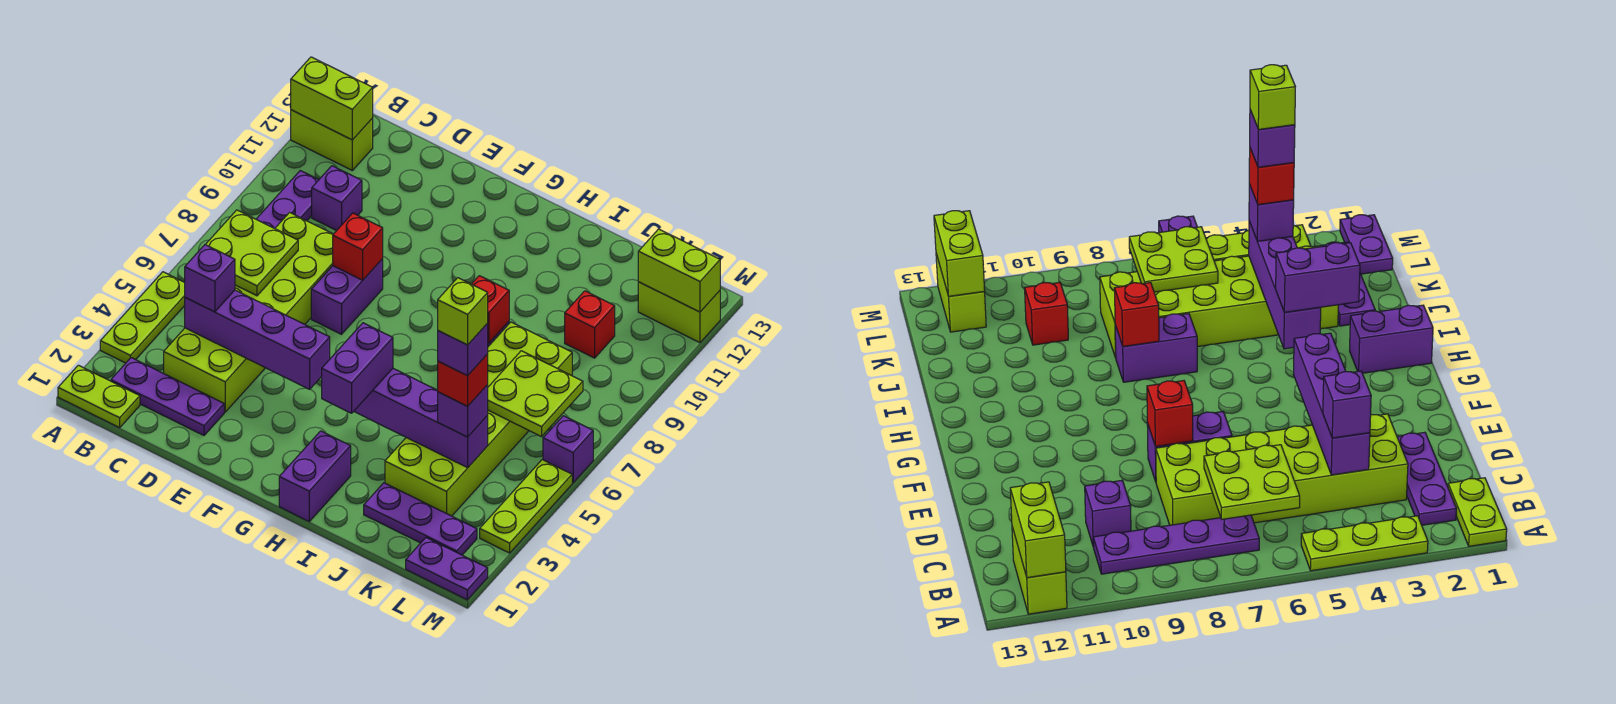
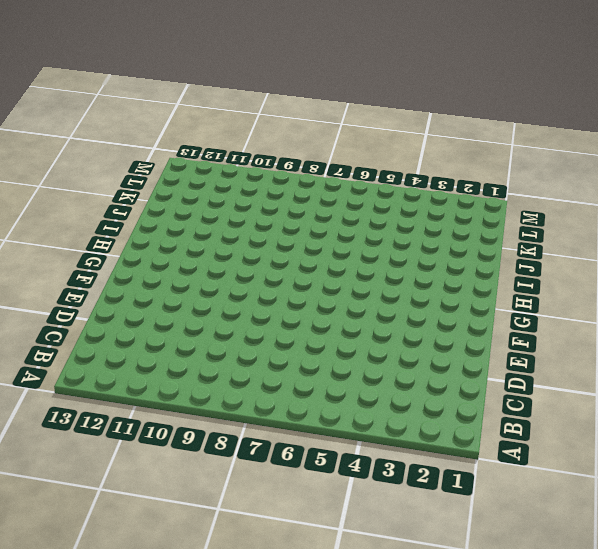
none -> lime 1x2 plate [58,365,140,428]
none -> lime 1x3 plate [100,272,185,363]
none -> lime 1x2 brick [291,110,373,170]
none -> purple 1x3 plate [111,358,224,435]

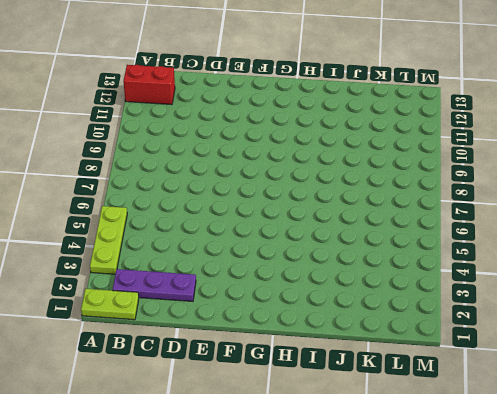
red 1x2 brick [123,65,175,104] -> lime 1x2 brick [291,110,373,170]
none -> purple 1x4 plate [256,171,319,228]
none -> lime 2x6 brick [164,212,333,412]
none -> purple 1x1 brick [312,166,362,231]
none -> purple 1x2 brick [311,259,383,334]

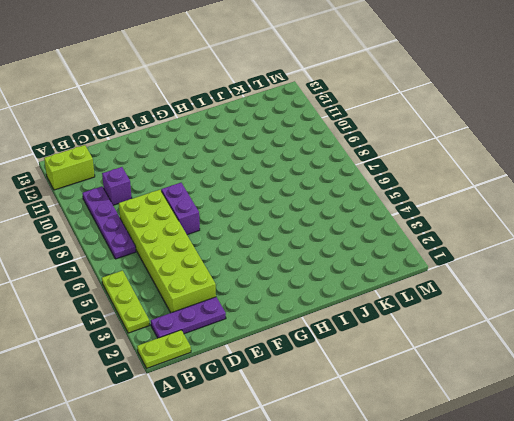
none -> purple 1x2 brick [279,431,351,521]
none -> purple 1x2 brick [1115,314,1197,382]
none -> purple 1x3 plate [364,483,477,555]
none -> lime 2x6 brick [385,322,572,516]

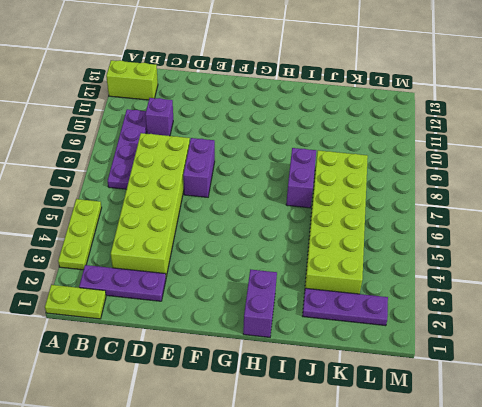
none -> red 1x1 brick [565,291,615,358]
none -> purple 1x2 plate [406,538,488,600]
none -> lime 1x2 brick [638,282,720,343]
none -> lime 1x3 plate [480,460,572,553]

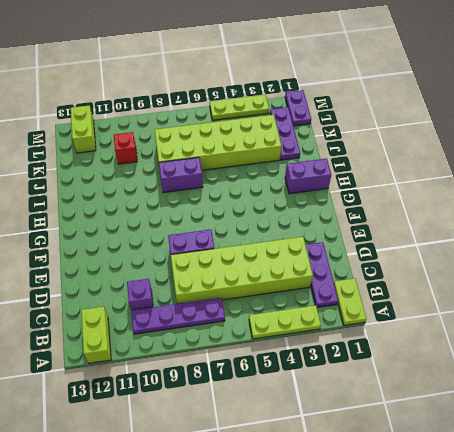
none -> purple 1x1 brick [543,416,593,483]
none -> lime 1x2 brick [291,57,373,140]
none -> lime 2x2 plate [205,210,298,296]
none -> purple 1x4 brick [185,290,330,389]

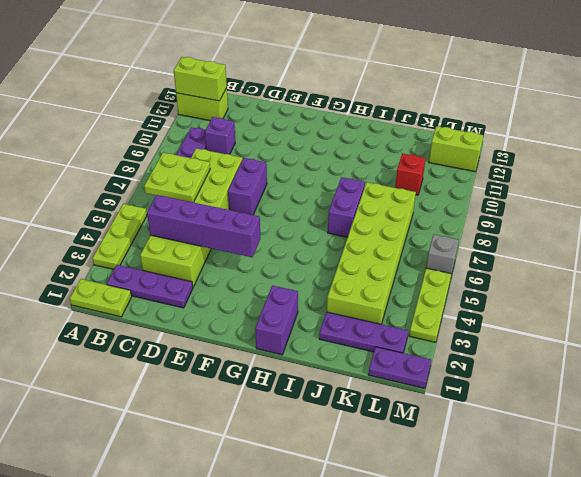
grey 1x1 brick [426,234,459,274] -> purple 1x1 brick [543,416,593,483]
none -> red 1x1 brick [333,213,383,280]
none -> purple 1x4 brick [354,369,488,468]
none -> red 1x1 brick [472,276,509,343]
none -> lime 2x2 plate [488,351,583,437]

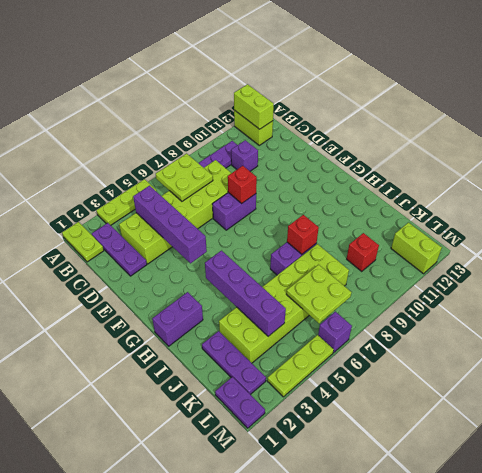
none -> lime 1x2 brick [638,229,720,312]
none -> purple 1x1 brick [185,245,235,312]
none -> purple 1x2 brick [322,323,393,413]
none -> purple 1x1 brick [438,385,488,437]

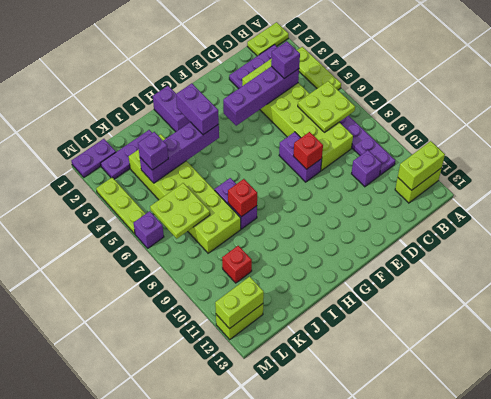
none -> red 1x1 brick [438,354,488,406]
none -> purple 1x1 brick [438,323,488,376]
none -> lime 1x1 brick [438,278,488,345]

